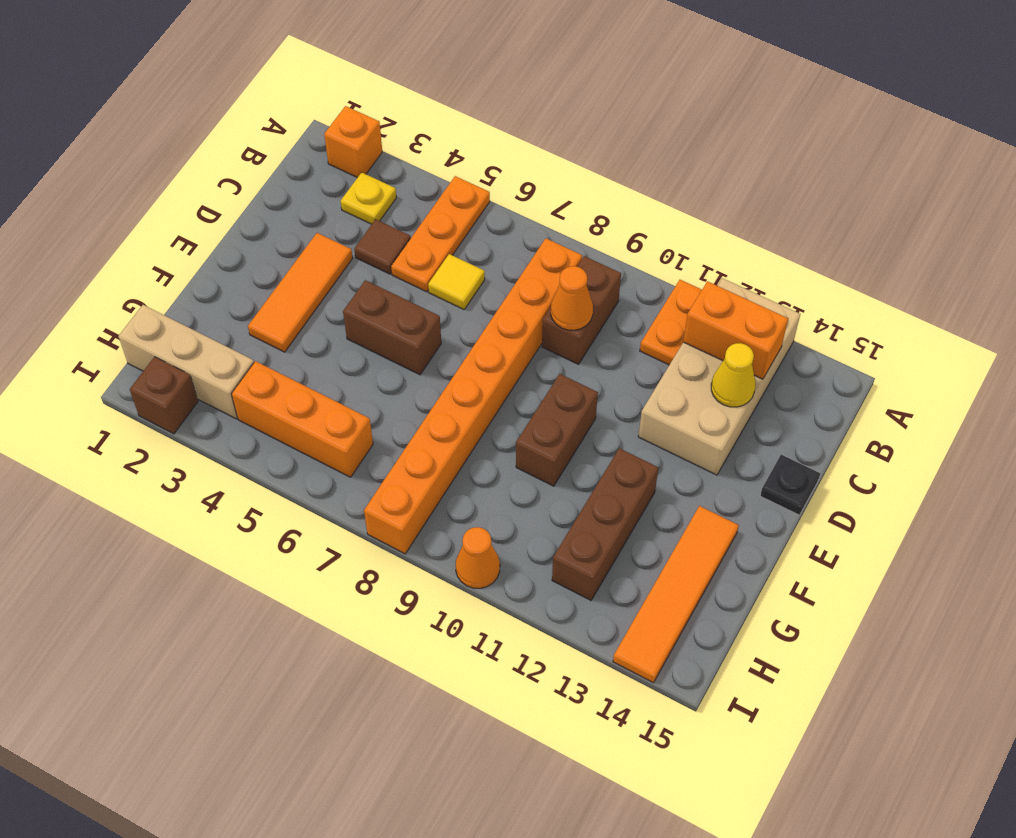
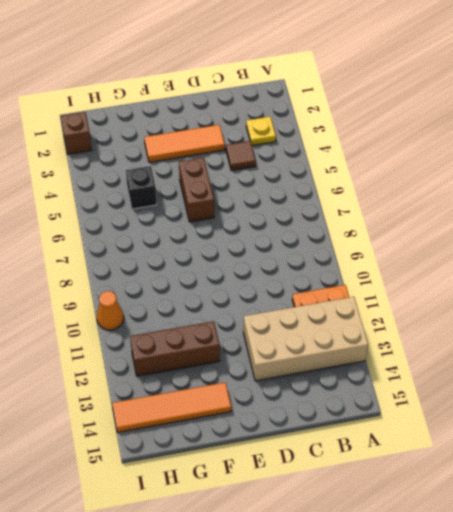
black 1x1 brick [126,166,157,209] -> none
none -> orange 1x1 brick [324,106,382,178]
none -> orange 1x3 plate [391,176,490,292]
none -> orange 1x8 brick [364,238,582,554]

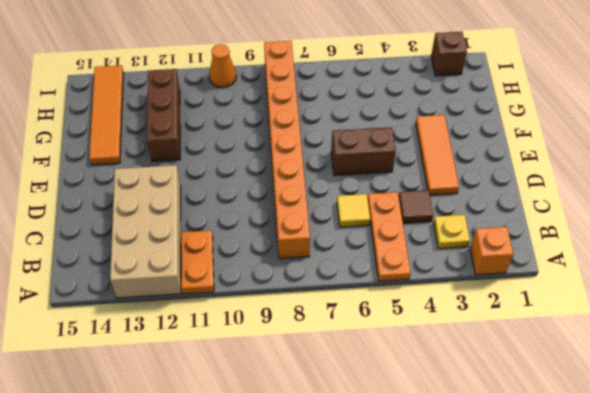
none -> brown 1x2 brick [542,256,621,364]
none -> black 1x1 plate [760,455,820,515]
none -> brown 1x2 brick [516,374,598,486]

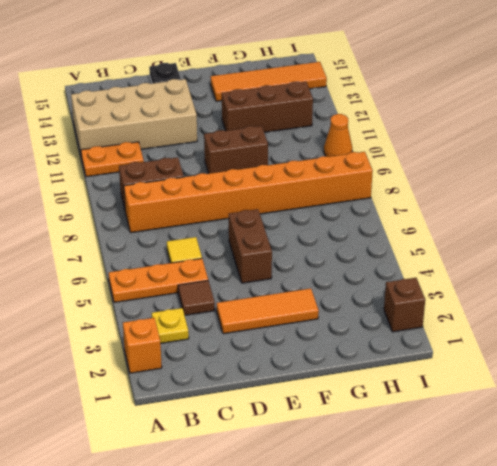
none -> tan 1x3 brick [119,305,254,419]
none -> orange 1x3 brick [232,361,373,477]
none -> orange 1x2 brick [683,281,788,379]

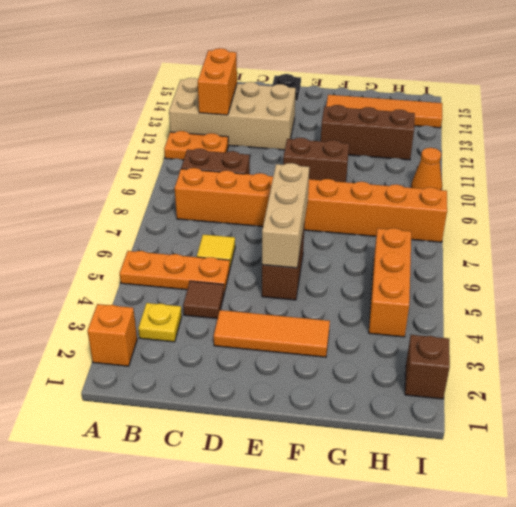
tan 1x3 brick [262,163,309,268] -> tan 1x3 brick moved to [119,305,254,419]
none -> orange 1x1 cone [551,266,593,330]
none -> yellow 1x1 cone [711,343,755,407]

